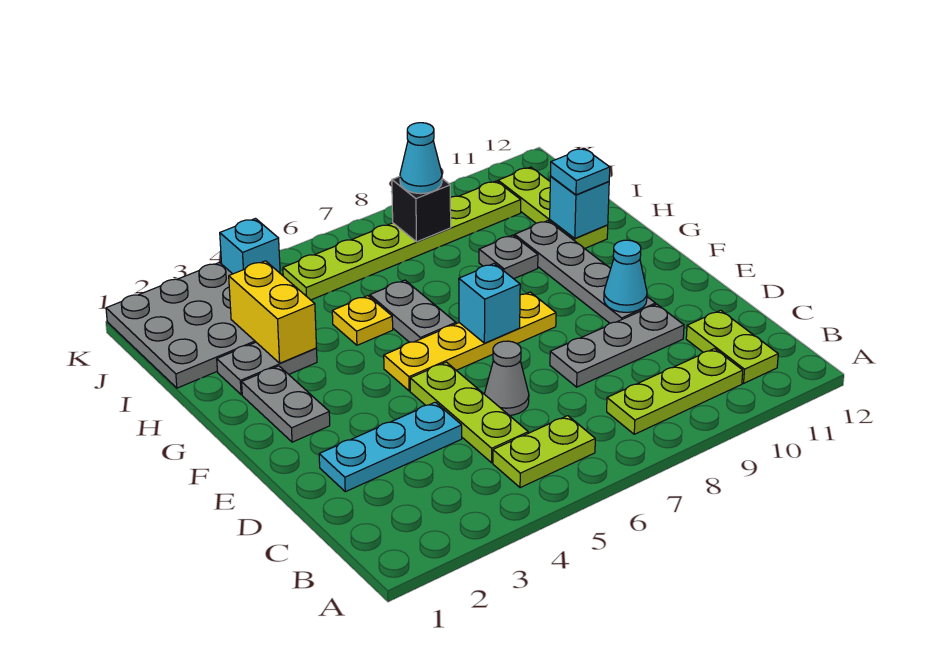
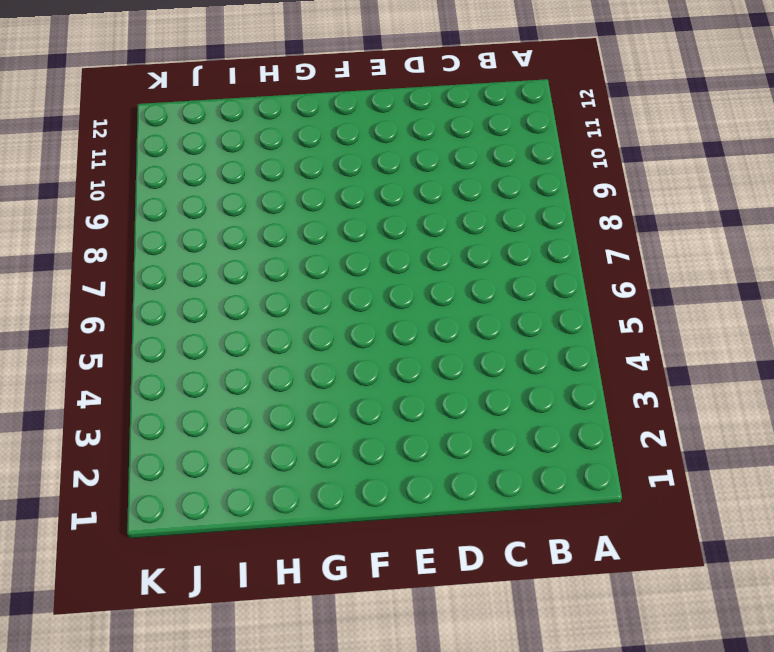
none -> lime 1x2 plate [493,416,595,488]
none -> lime 1x3 plate [607,349,743,434]
none -> lime 1x2 plate [686,310,778,383]

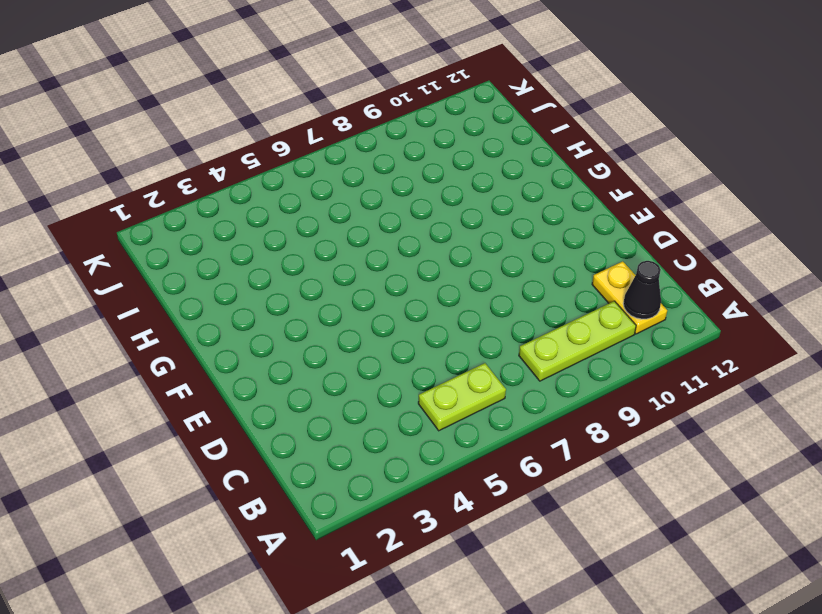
yellow 1x2 plate [592,261,667,334] -> lime 1x2 plate [686,310,778,383]
black 1x1 cone [623,261,661,319] -> none
none -> lime 1x3 plate [410,362,528,463]
none -> cyan 1x3 plate [319,402,462,492]
none -> grey 1x1 cone [485,341,529,415]

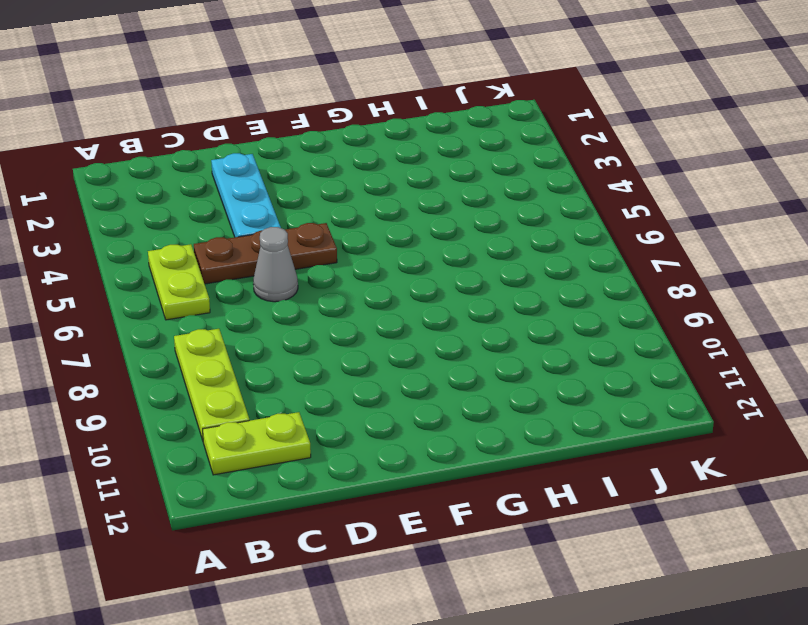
brown 1x3 plate [194,223,337,284] -> lime 1x3 plate [410,362,528,463]
none -> grey 1x3 plate [550,304,684,387]
none -> grey 1x4 plate [515,221,655,323]
none -> grey 1x2 plate [242,366,330,442]

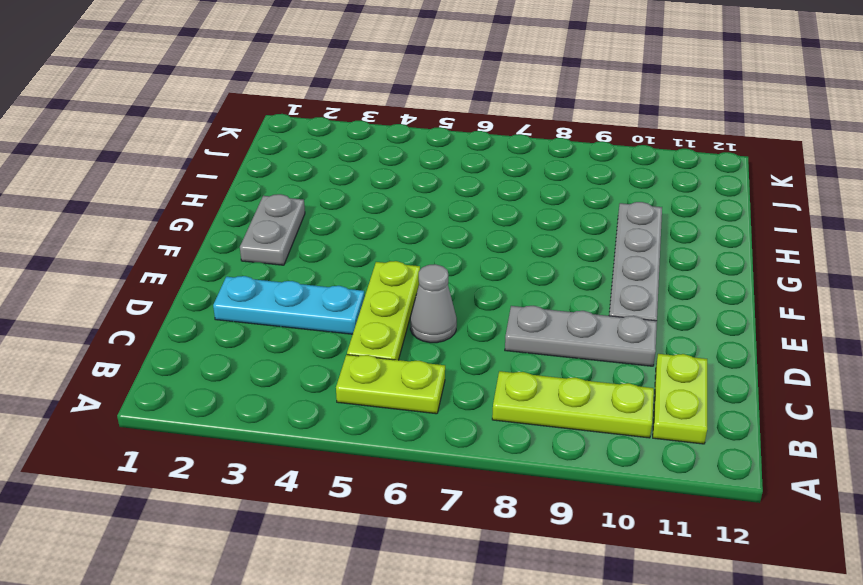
none -> yellow 1x4 plate [384,292,556,391]
none -> grey 1x2 plate [370,280,456,342]
none -> grey 1x2 plate [217,342,317,395]

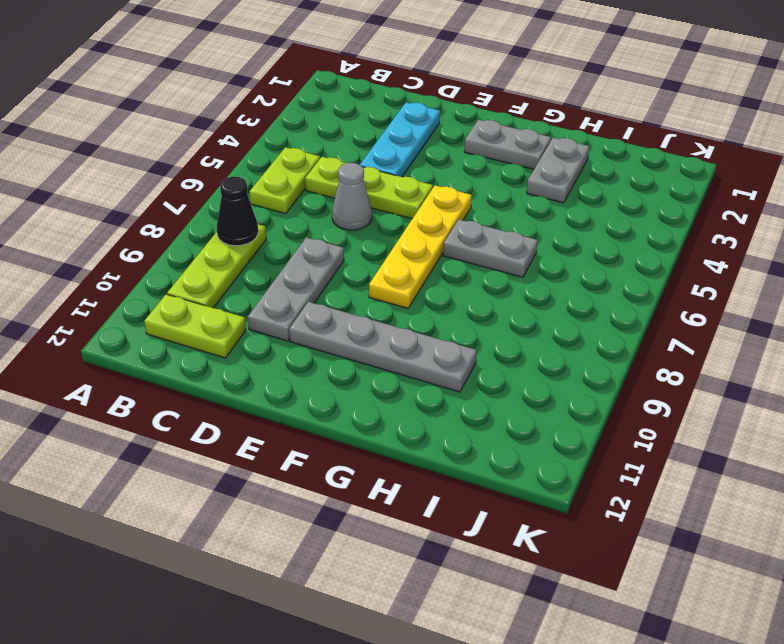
black 1x1 cone [217,176,258,246] -> none
none -> yellow 1x1 plate [332,296,393,345]
none -> grey 1x1 plate [479,235,538,279]
none -> lime 1x3 plate [498,167,608,249]

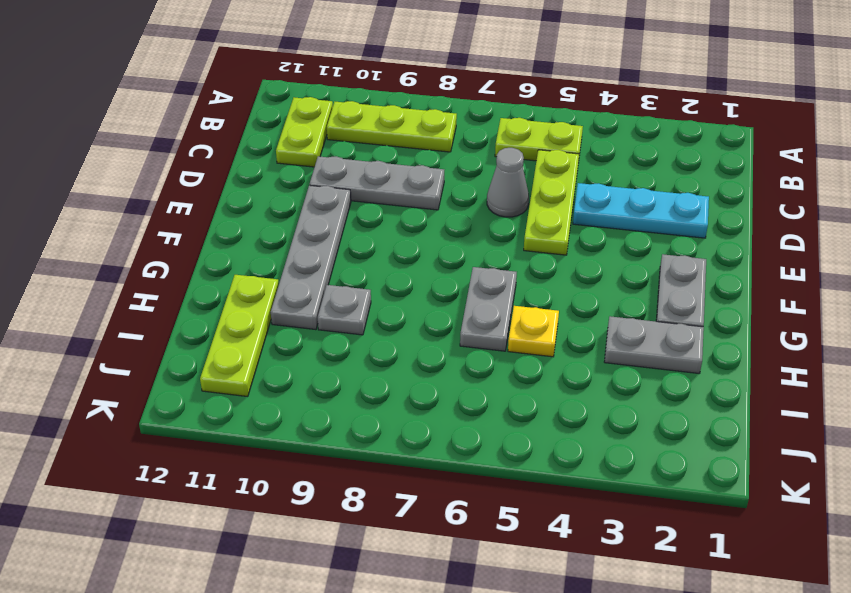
none -> yellow 1x4 plate [384,292,556,391]
none -> grey 3x3 plate [106,263,255,388]
none -> lime 1x6 plate [283,181,521,300]

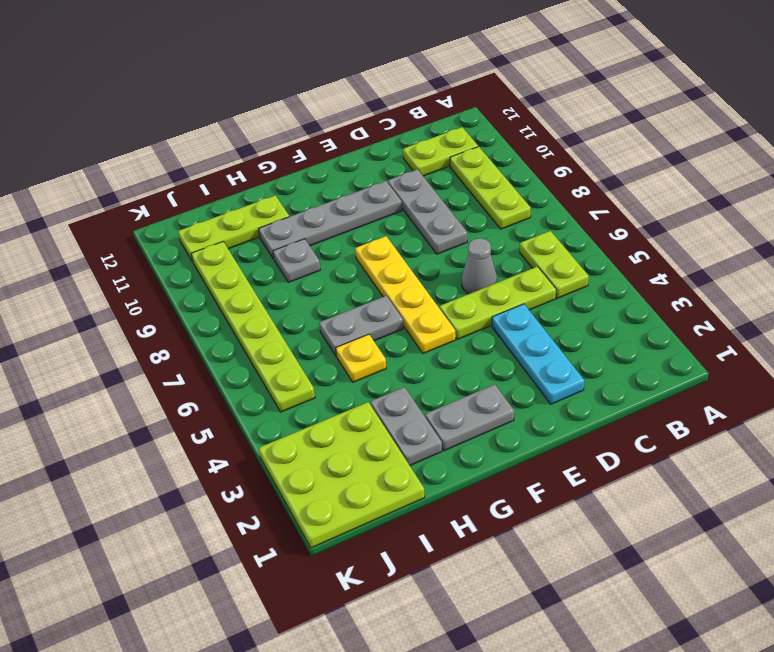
lime 3x3 plate [259,402,425,548] -> grey 3x3 plate [106,263,255,388]
none -> cyan 1x1 brick [220,219,280,274]
none -> cyan 1x1 cone [604,240,647,312]
none -> cyan 1x1 brick [459,264,520,343]

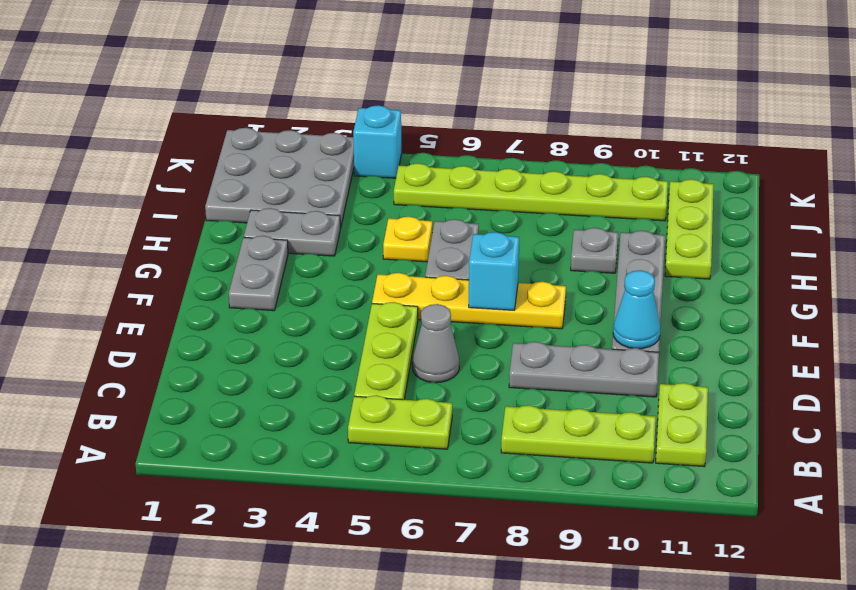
none -> cyan 1x3 plate [319,402,462,492]
none -> yellow 1x2 brick [229,261,316,363]
none -> cyan 1x1 brick [550,177,609,238]

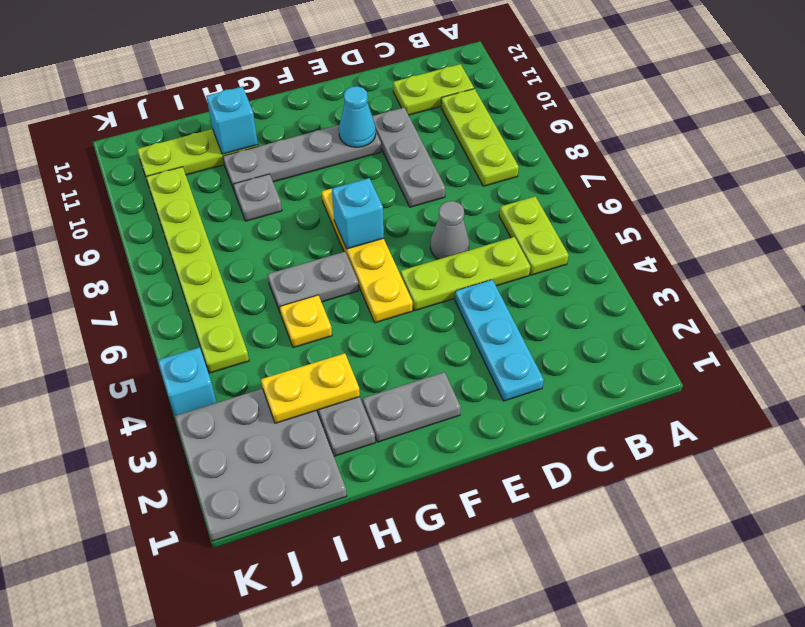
yellow 1x2 plate [261,353,360,423] -> yellow 1x2 brick [229,261,316,363]
none -> black 1x1 brick [392,177,451,242]
none -> cyan 1x1 plate [550,148,610,195]
none -> cyan 1x1 cone [400,123,442,194]

